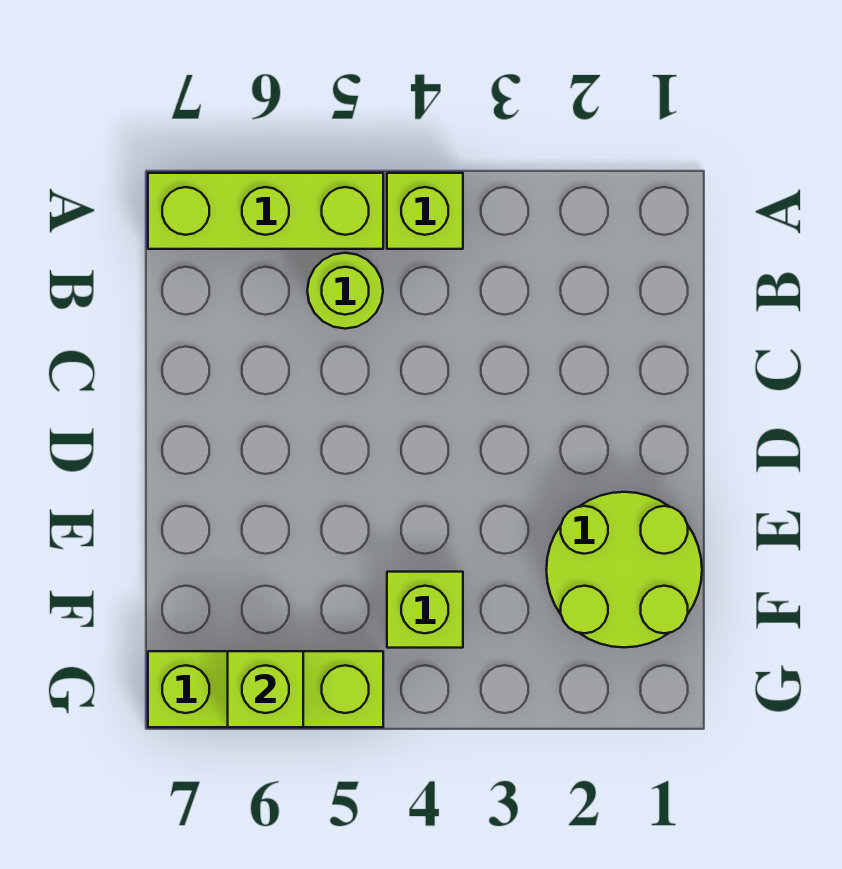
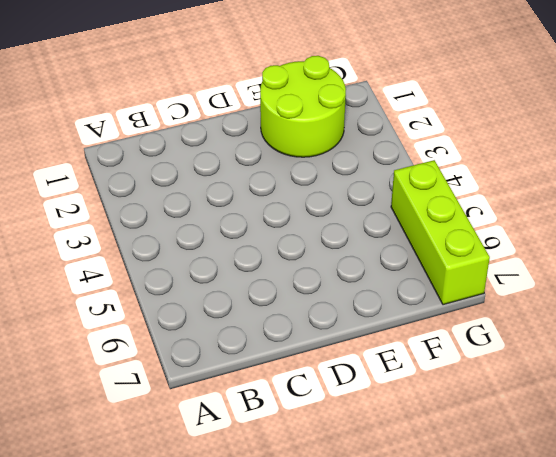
none -> lime 1x1 brick [387,173,463,249]
none -> lime 1x3 brick [148,173,383,249]

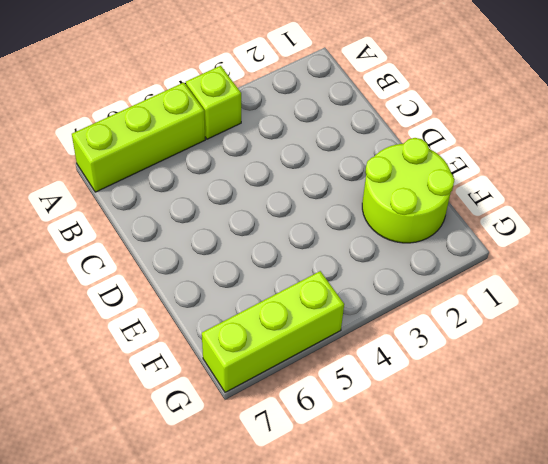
none -> lime 1x1 round brick [307,253,383,329]
none -> lime 1x1 brick [387,572,463,648]

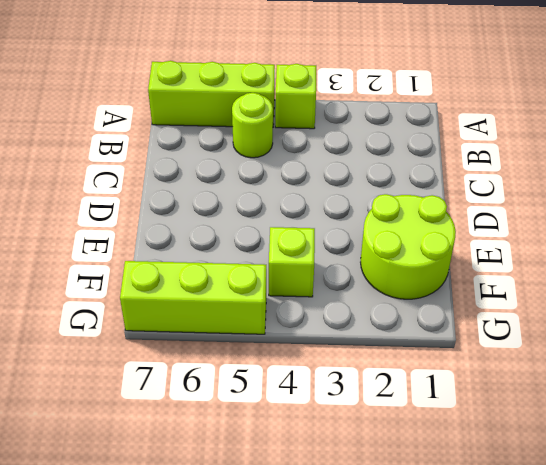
none -> lime 1x1 brick [228,651,303,727]

